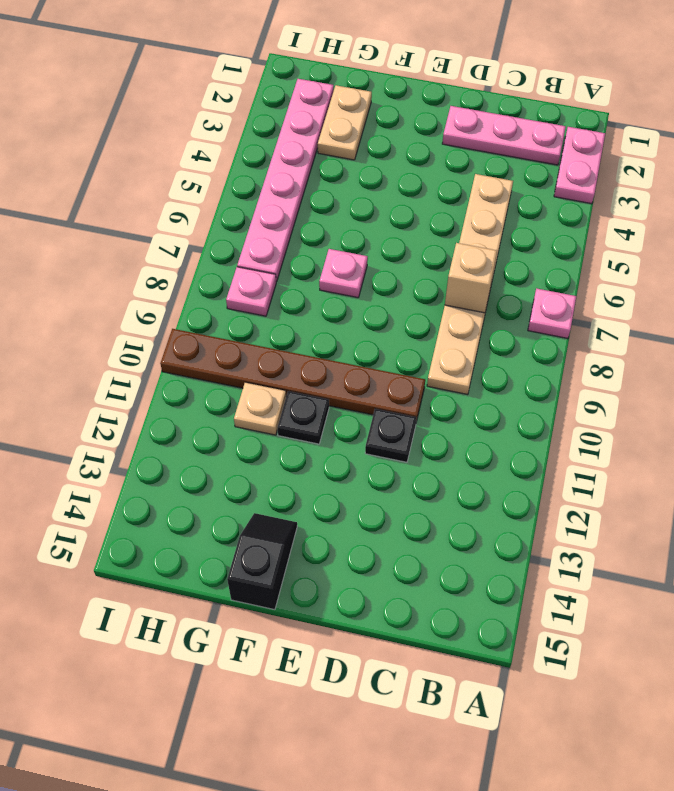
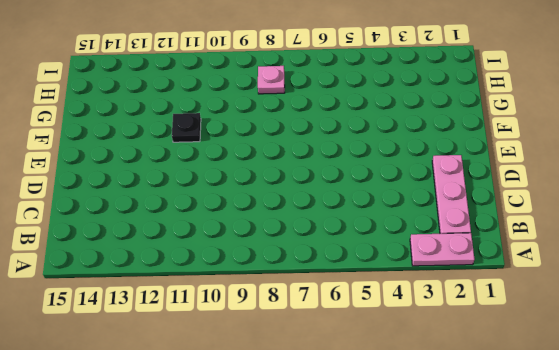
none -> pink 1x1 plate [528,288,577,338]
none -> tan 1x6 plate [427,174,513,395]
none -> brown 1x6 plate [160,329,425,422]

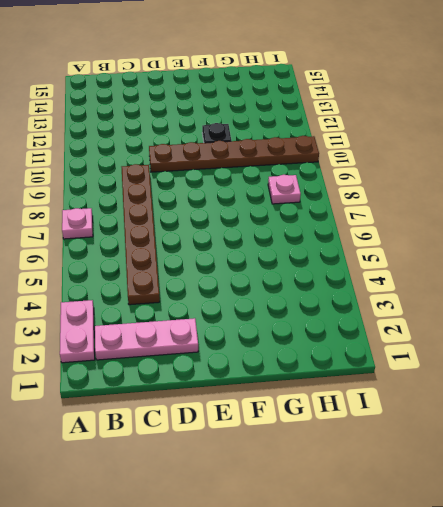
brown 1x6 plate [122,164,160,305] -> tan 1x6 plate [427,174,513,395]
none -> black 1x1 plate [365,409,417,462]
none -> pink 1x1 plate [319,249,368,298]
none -> black 1x2 slope [227,513,297,610]

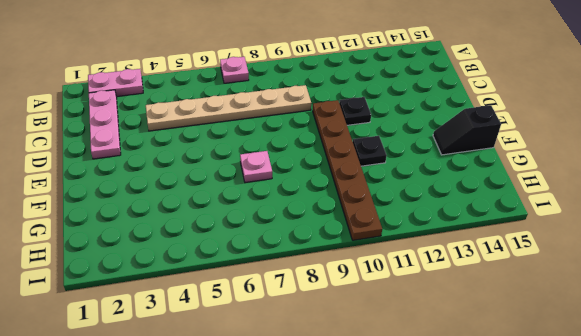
none -> tan 1x2 plate [318,85,372,160]
none -> tan 1x1 plate [234,382,286,435]
none -> pink 1x6 plate [237,79,334,282]

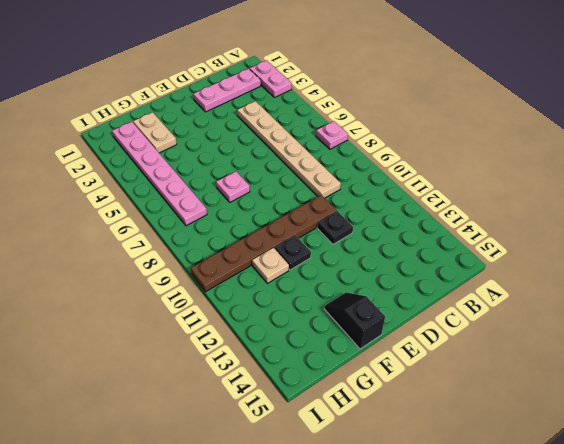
none -> pink 1x1 plate [226,267,276,316]
none -> tan 1x1 brick [445,243,497,313]

